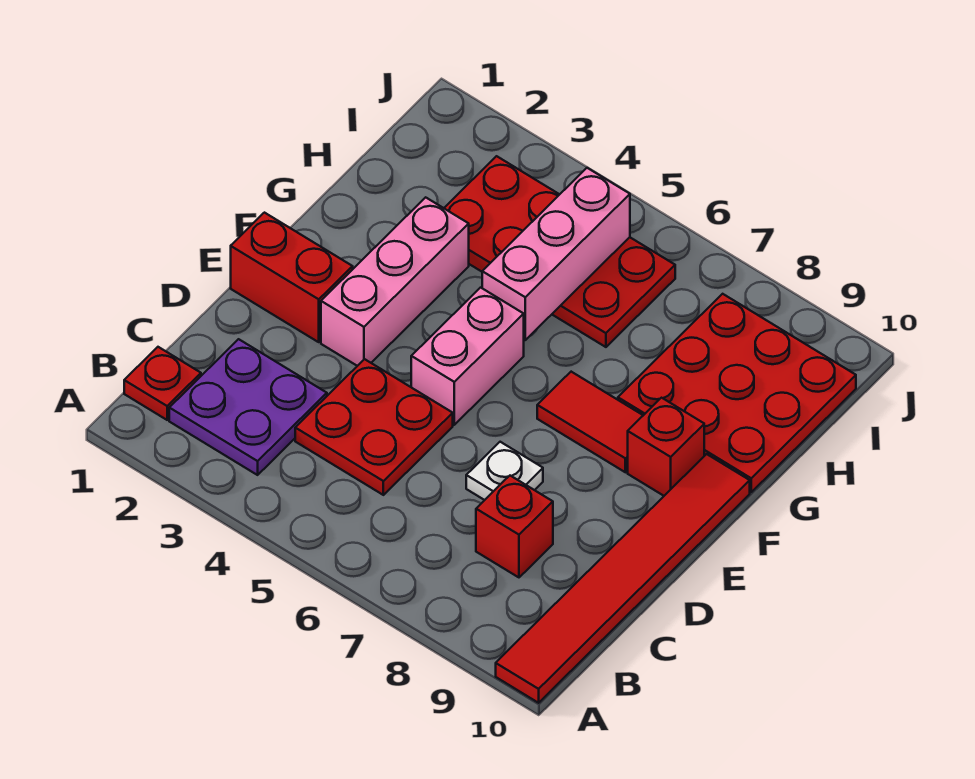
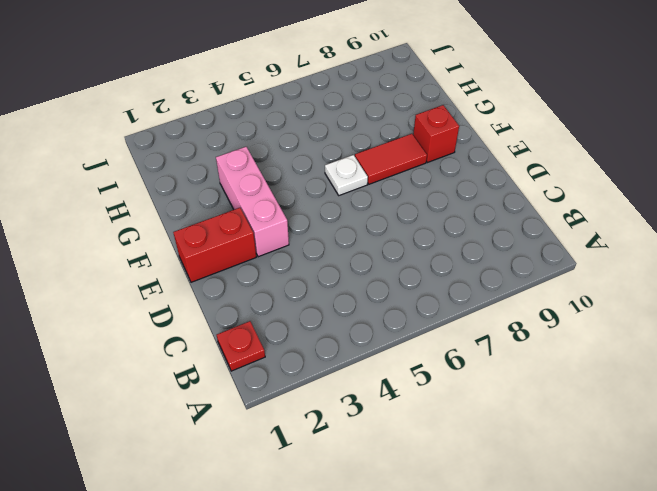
white 1x1 plate [325,155,368,195] -> white 1x1 plate moved to [466,442,543,500]
none -> red 1x6 tile [496,454,750,703]
none -> purple 2x2 plate [169,339,327,475]
none -> red 2x2 plate [295,359,453,495]

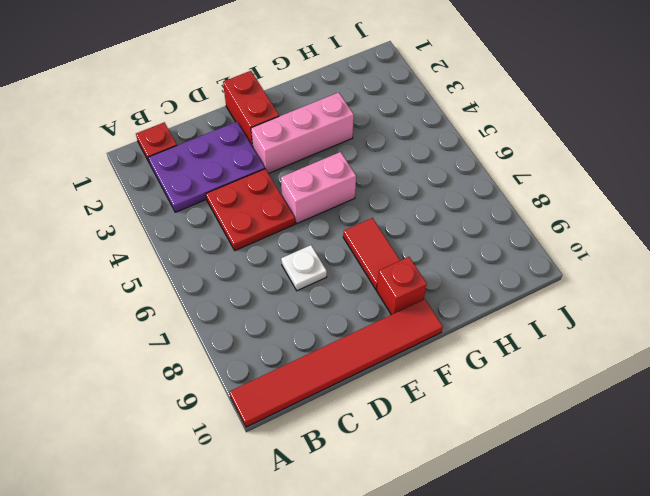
purple 2x3 plate [148,122,265,212] -> purple 2x2 plate [169,339,327,475]
none -> red 1x1 brick [476,476,553,577]
none -> red 3x3 plate [618,294,856,492]
none -> red 2x4 plate [444,156,675,347]

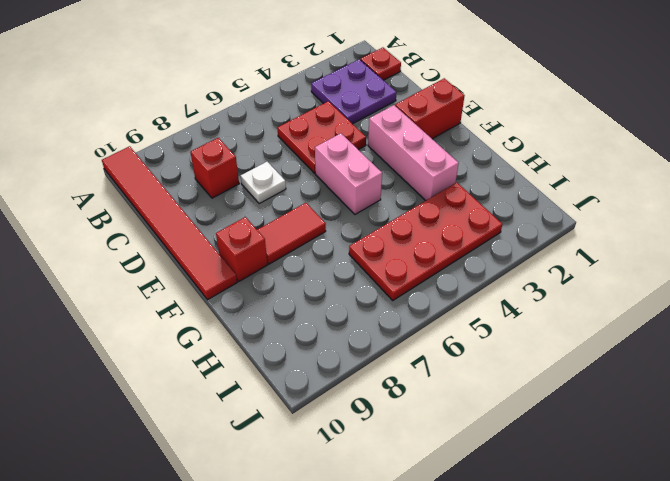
none -> red 3x3 plate [618,294,856,492]
none -> pink 1x3 brick [482,168,630,340]

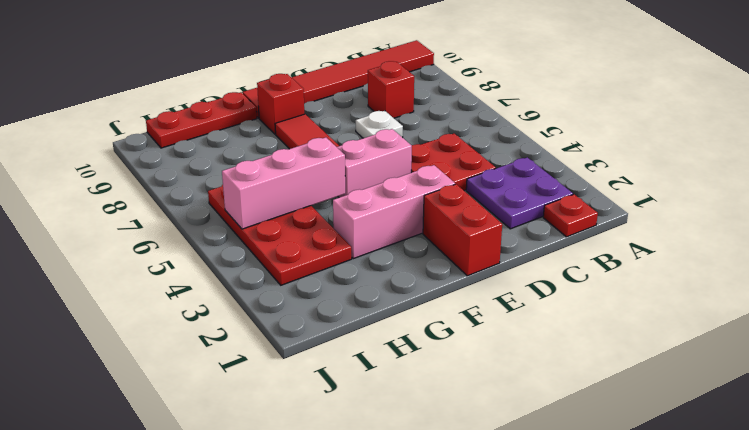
red 1x3 plate [146,92,257,148] -> red 3x3 plate [618,294,856,492]

